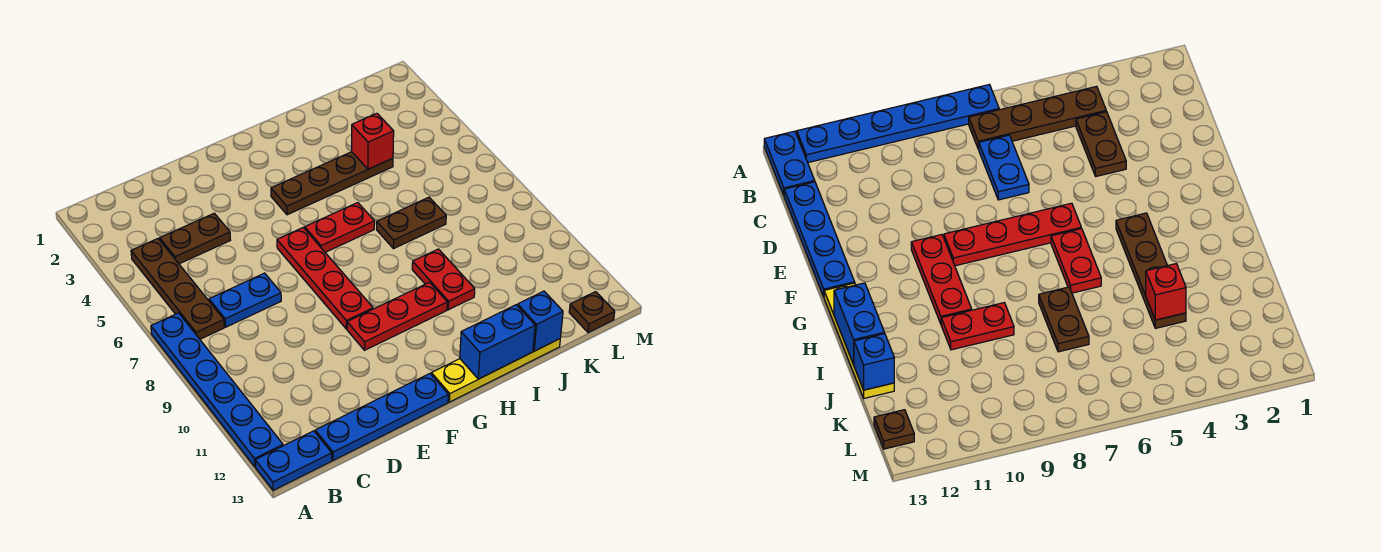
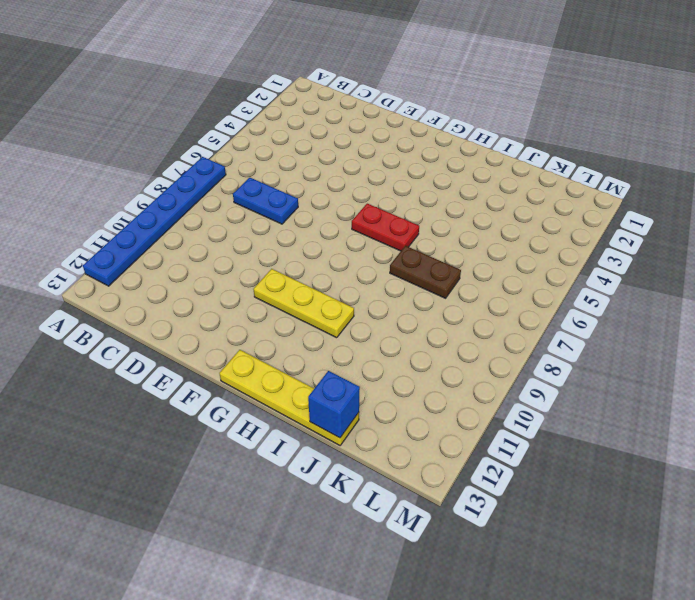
yellow 1x3 plate [253,269,354,338] -> red 1x3 plate [347,282,447,350]
none -> blue 1x2 plate [255,431,332,490]
none -> brown 1x4 plate [131,239,224,339]
none -> brown 1x2 plate [160,213,230,264]

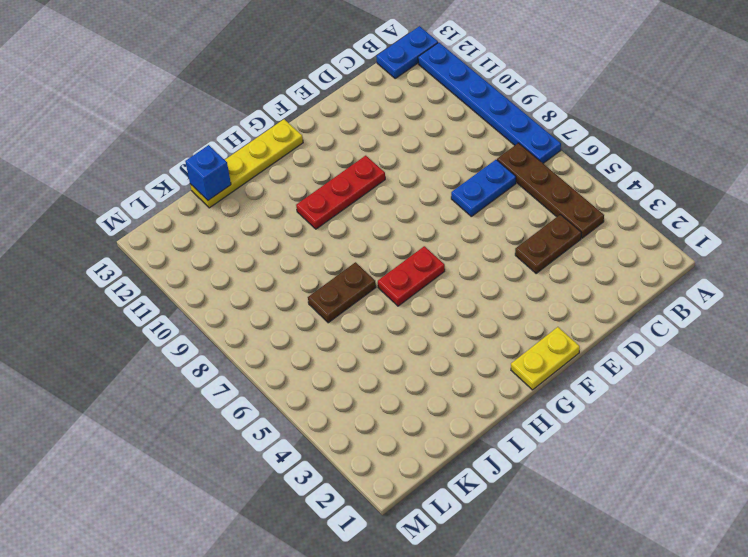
yellow 1x2 plate [511,327,580,390] -> none
none -> blue 1x4 plate [315,374,448,460]
none -> red 1x4 plate [277,228,373,329]
none -> brown 1x4 plate [271,152,393,215]

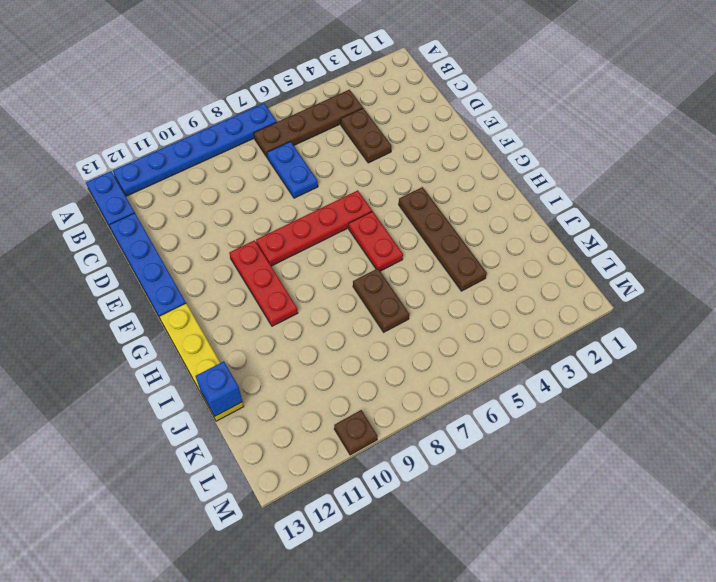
brown 1x1 plate [334,410,377,455] -> brown 1x1 plate moved to [569,292,615,333]
none -> red 1x2 plate [412,249,475,310]
none -> blue 1x2 brick [460,305,535,379]
none -> red 1x1 brick [352,113,394,169]

